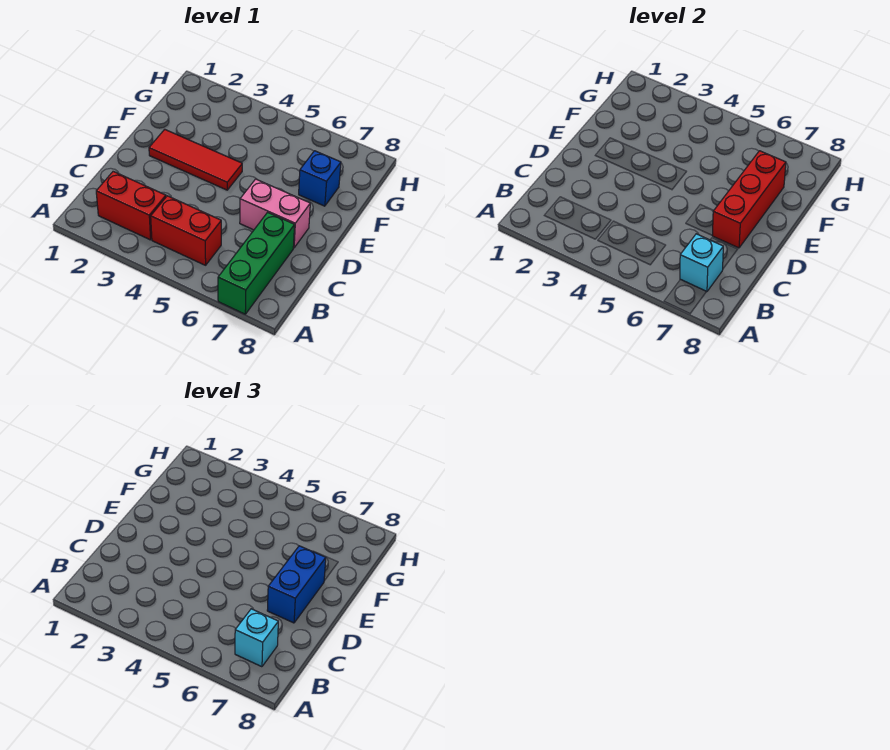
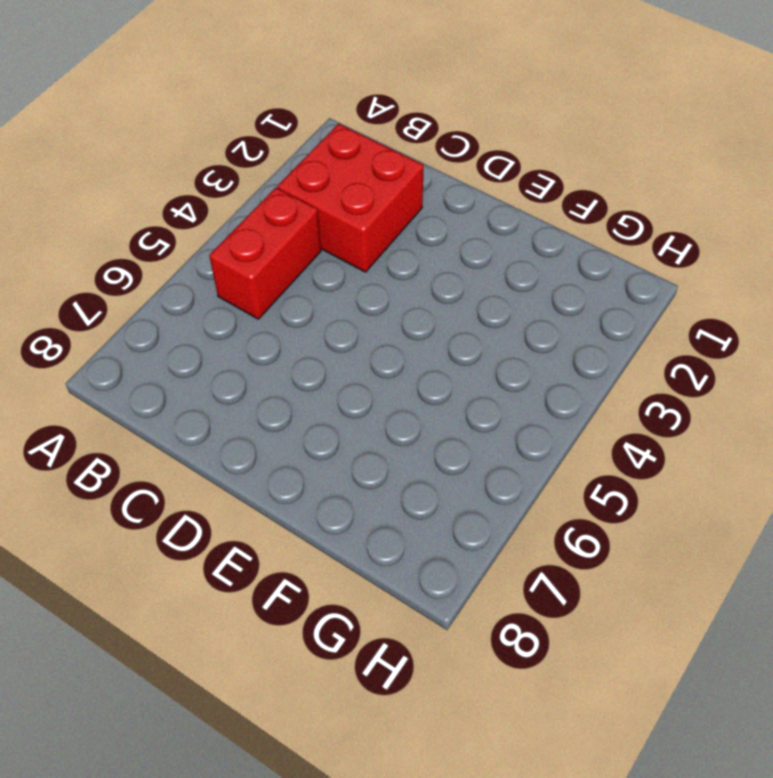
red 2x2 brick [277,124,424,272] -> red 1x2 brick [96,171,166,240]
none -> green 1x3 brick [218,212,295,314]
none -> pink 1x2 brick [240,179,310,248]

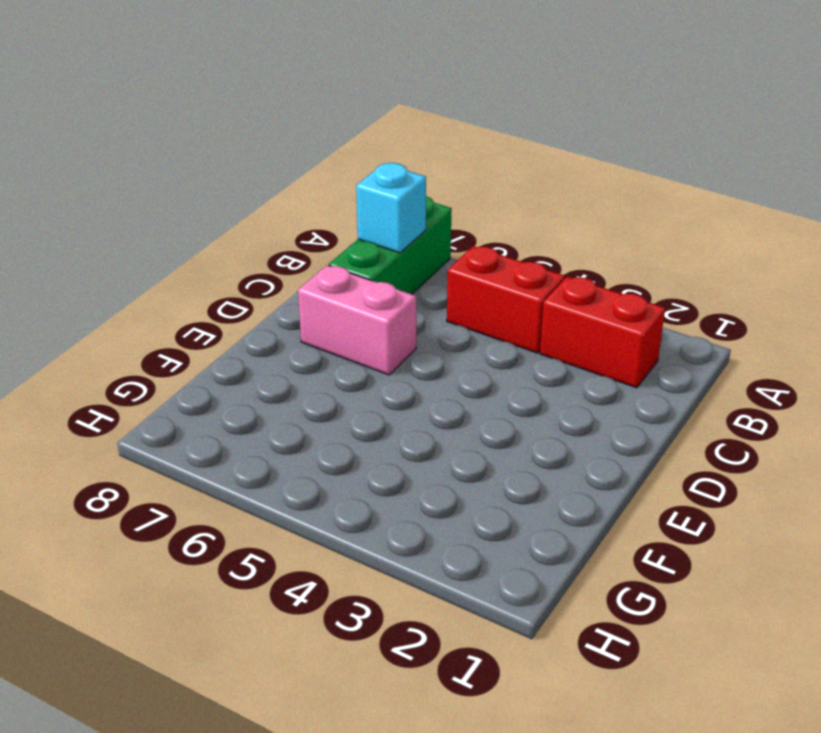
none -> red 1x3 tile [149,129,242,190]
none -> blue 1x1 brick [299,151,341,206]

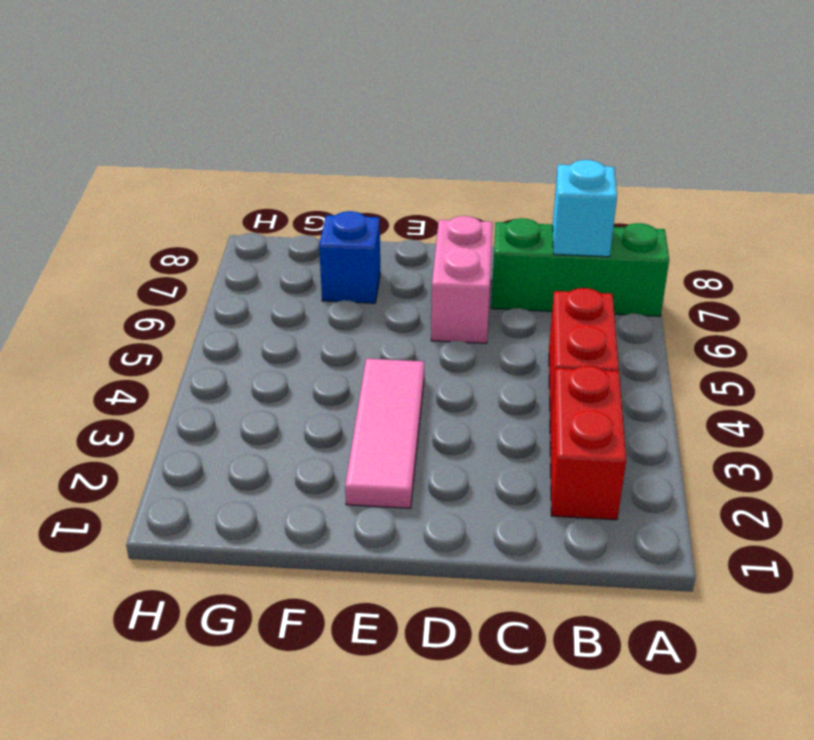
pink 1x3 tile [345,359,424,508] -> red 1x3 tile [149,129,242,190]
none -> red 1x3 brick [712,151,786,248]
none -> cyan 1x1 brick [235,609,278,667]

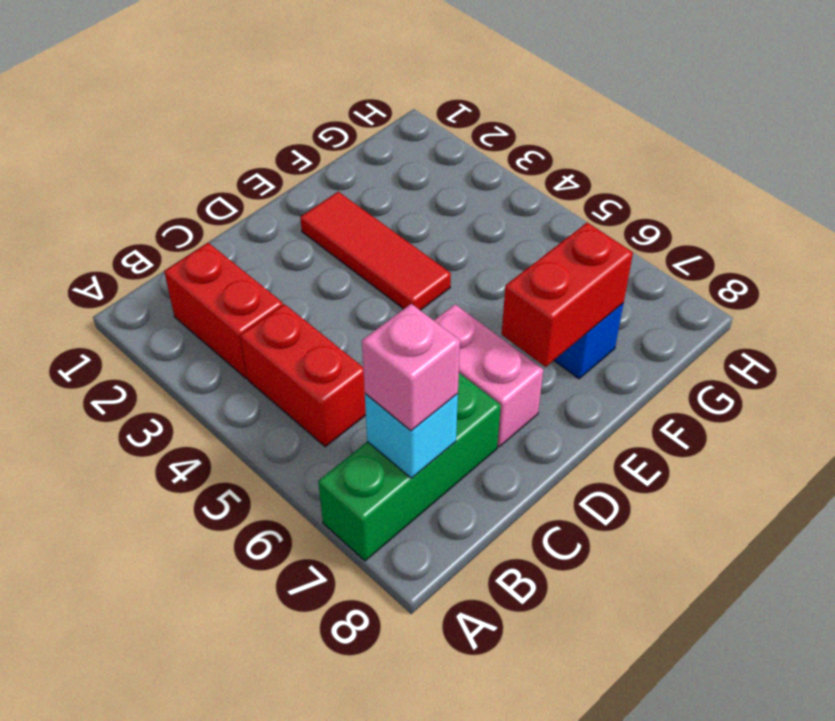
pink 1x1 brick [362,304,460,431] -> cyan 1x1 brick [235,609,278,667]
red 1x2 brick [502,223,633,367] -> red 1x3 brick [712,151,786,248]
none -> blue 1x2 brick [267,546,326,623]

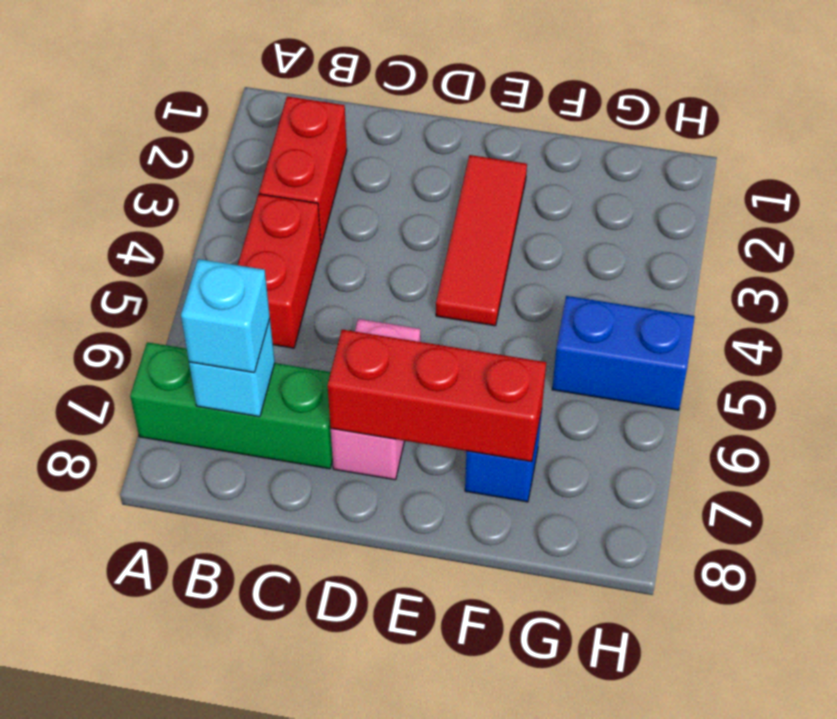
blue 1x2 brick [552,296,695,410] -> blue 1x2 brick moved to [267,546,326,623]

